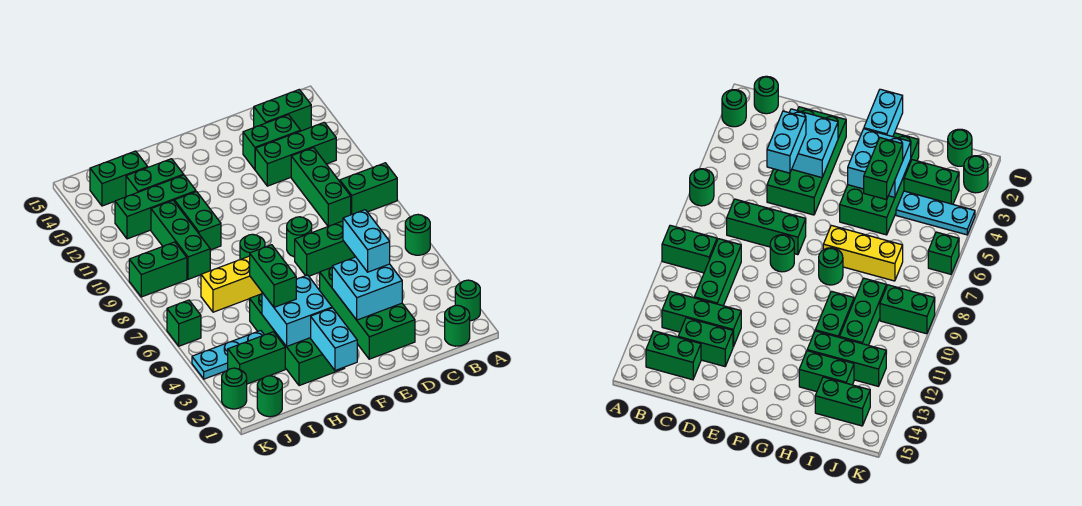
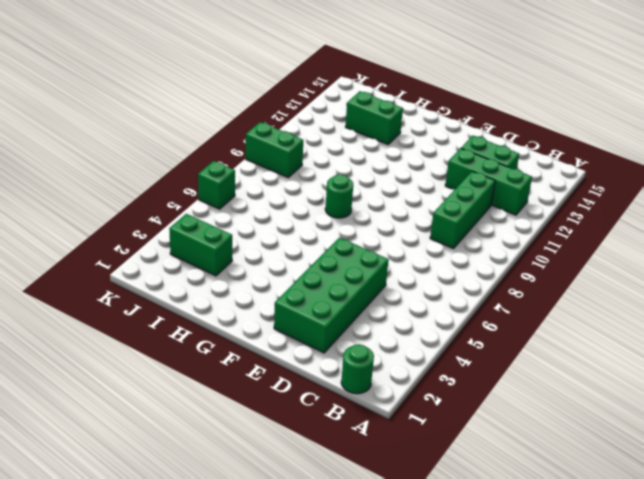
none -> green 1x1 round brick [455,280,480,321]
none -> green 1x1 round brick [405,215,430,255]
none -> green 1x2 brick [340,163,397,215]
none -> green 1x2 brick [254,90,311,131]

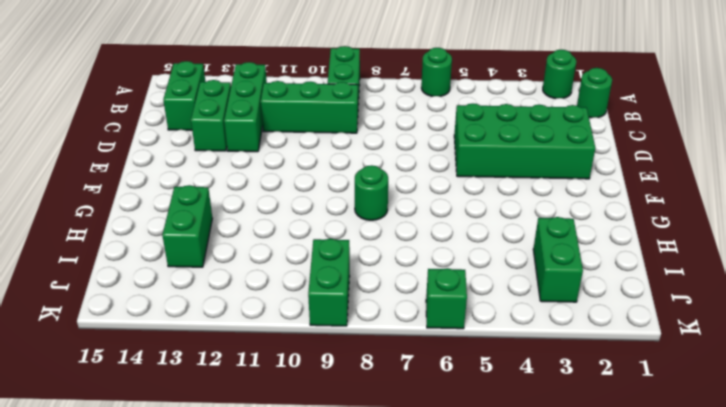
none -> green 1x3 brick [295,221,355,276]
none -> green 1x1 round brick [287,217,312,257]
none -> green 2x4 brick [250,294,345,386]
none -> yellow 1x3 brick [201,256,262,312]

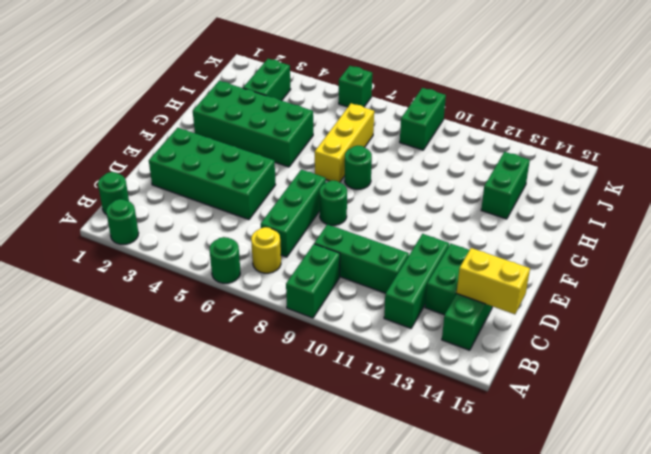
yellow 1x1 round brick [251,227,281,273] -> none
yellow 1x2 brick [457,248,530,314] -> none
none -> green 1x2 brick [174,192,221,250]
none -> green 1x3 brick [115,175,196,239]
none -> cyan 1x3 plate [192,331,264,379]
none -> green 1x3 brick [151,201,210,279]

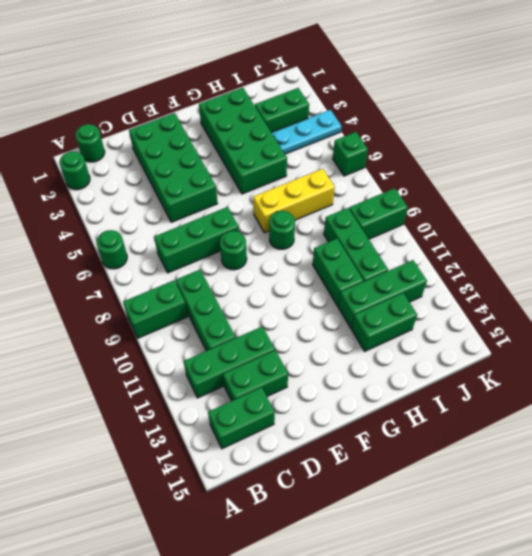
none -> green 1x2 brick [90,151,148,206]
none -> green 1x1 round brick [257,376,282,417]
none -> green 1x1 round brick [222,368,247,409]
none -> cyan 2x2 brick [332,257,402,320]

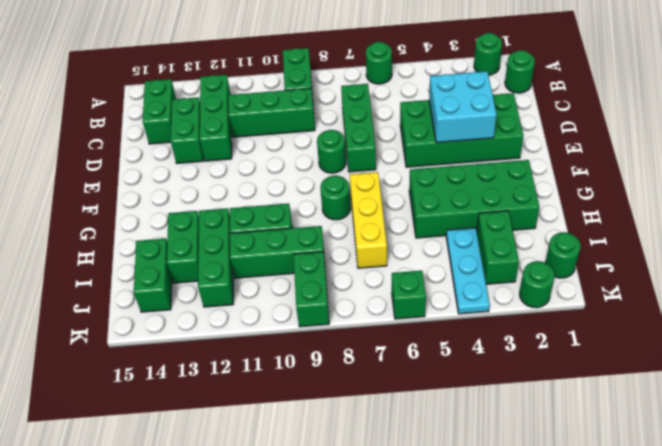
none -> cyan 1x2 brick [311,308,357,370]
none -> cyan 2x2 brick [262,275,332,347]
none -> cyan 1x2 brick [343,210,390,272]
none -> green 1x2 brick [249,245,296,307]

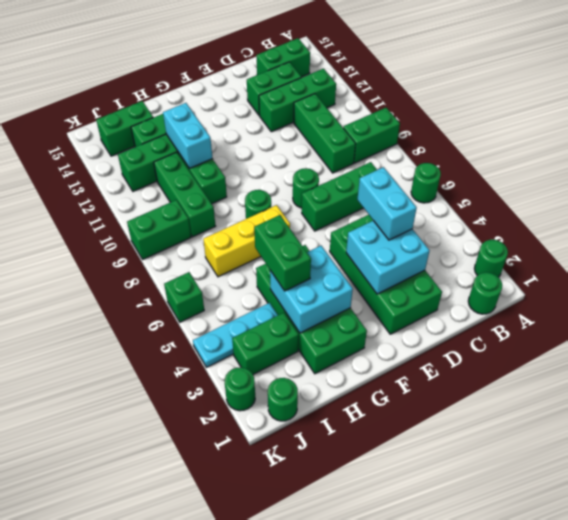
cyan 1x2 brick [163,103,213,168] -> cyan 1x2 brick moved to [311,308,357,370]

